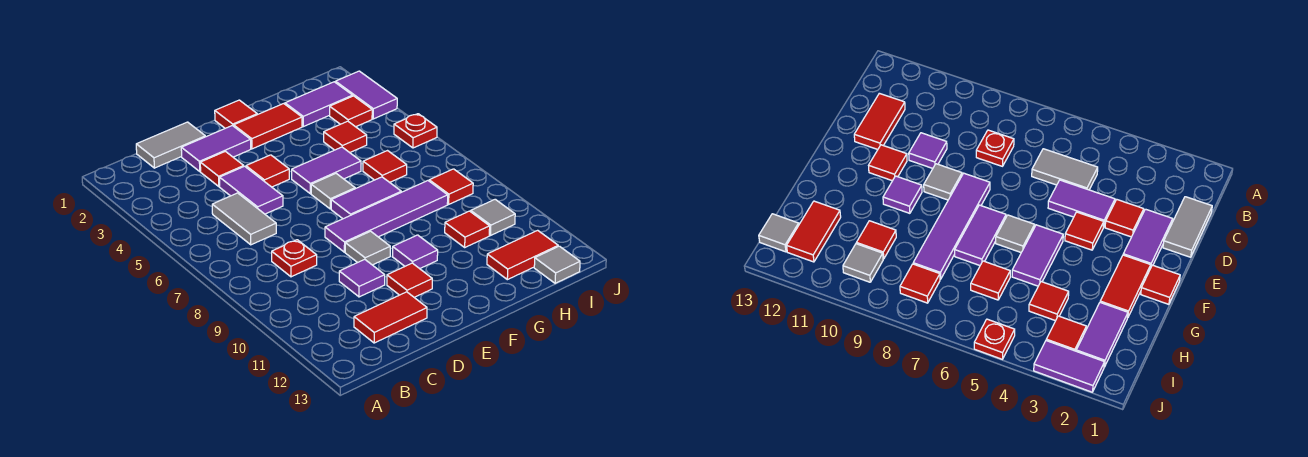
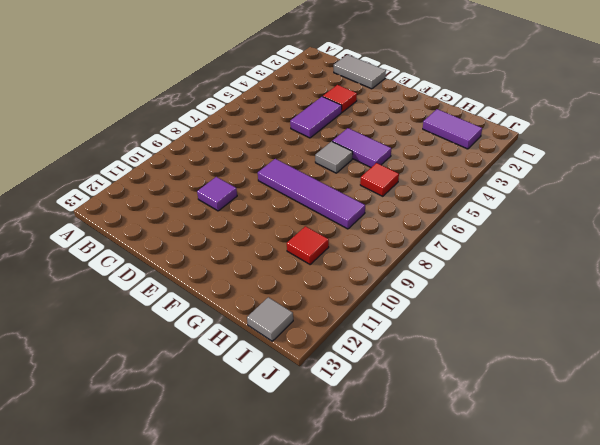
none -> grey 1x2 tile [212,193,276,245]
none -> red 1x1 plate [272,240,317,277]
none -> red 1x2 tile [354,292,427,343]

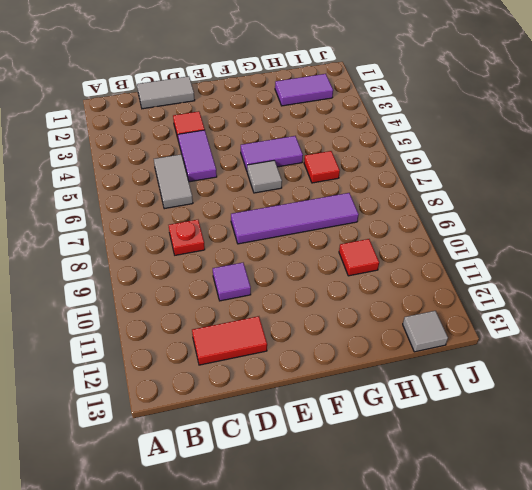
none -> purple 1x2 tile [181,126,251,171]
none -> red 1x1 tile [246,155,289,187]
none -> grey 1x1 tile [345,231,390,265]

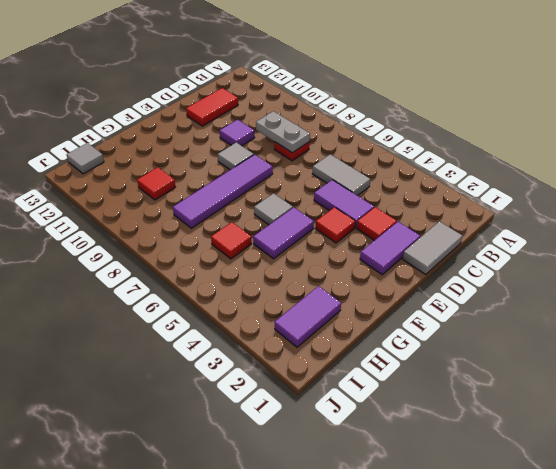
grey 1x2 plate [256,111,310,153] -> none
none -> red 1x1 tile [387,263,432,297]
none -> red 1x1 tile [215,100,257,128]
none -> red 1x2 tile [234,104,302,149]

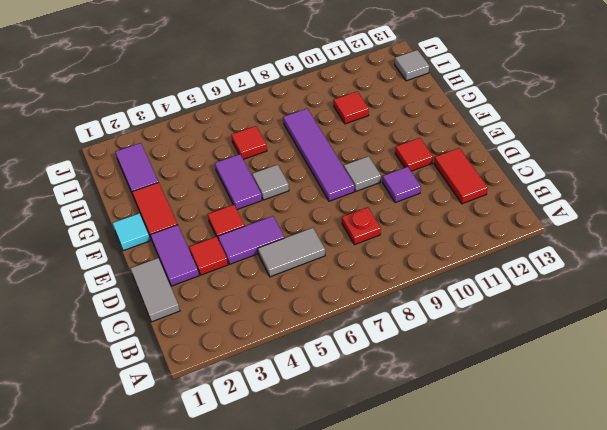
cyan 1x1 tile [113,213,150,251] -> red 1x1 tile [215,100,257,128]
none -> purple 1x2 tile [331,177,401,219]
none -> purple 1x1 tile [392,235,438,269]
none -> red 1x1 tile [324,121,367,153]

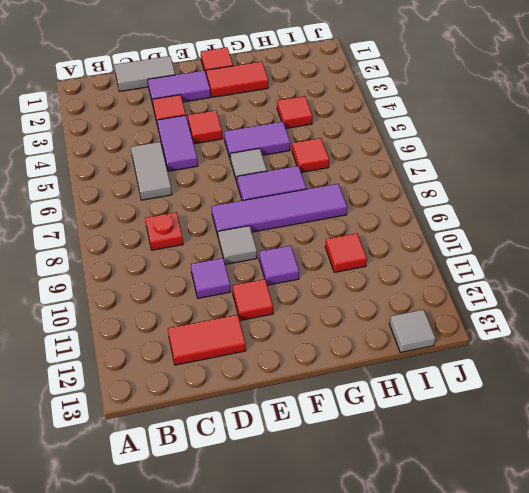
none -> purple 1x2 tile [285,82,353,127]
none -> red 1x2 tile [487,230,558,280]
none -> red 1x1 tile [330,96,372,127]

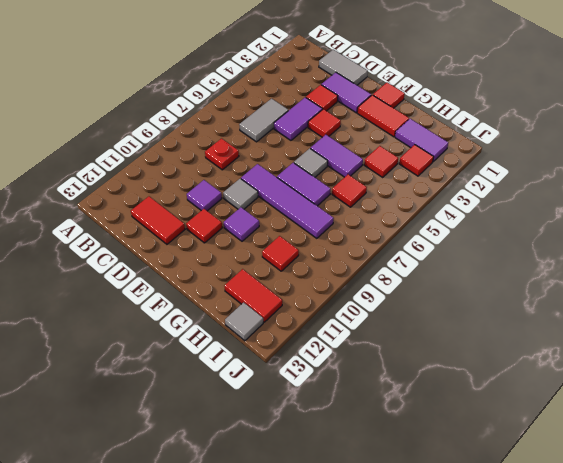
none -> red 1x1 tile [429,169,473,204]
none -> grey 1x1 tile [471,199,515,235]
none -> purple 1x2 tile [335,71,397,119]

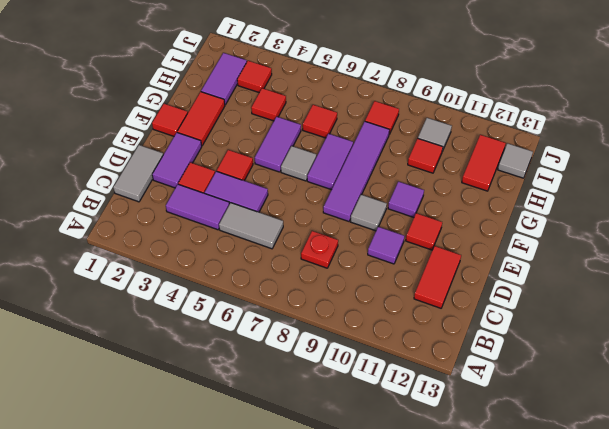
purple 1x2 tile [166,184,229,230] -> purple 1x2 tile moved to [335,71,397,119]
none -> red 1x1 plate [394,114,437,148]

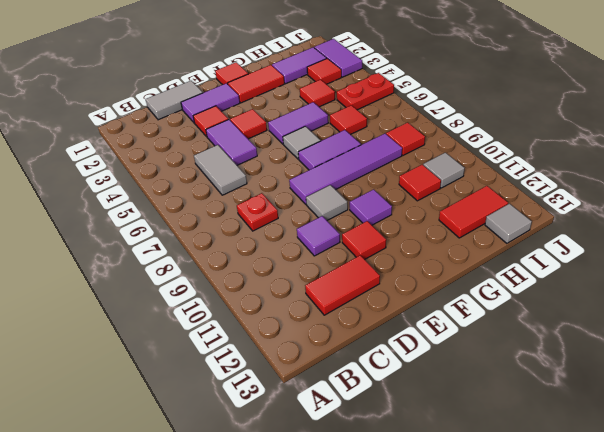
red 1x2 plate [337,73,394,110] -> red 1x1 plate [394,114,437,148]

